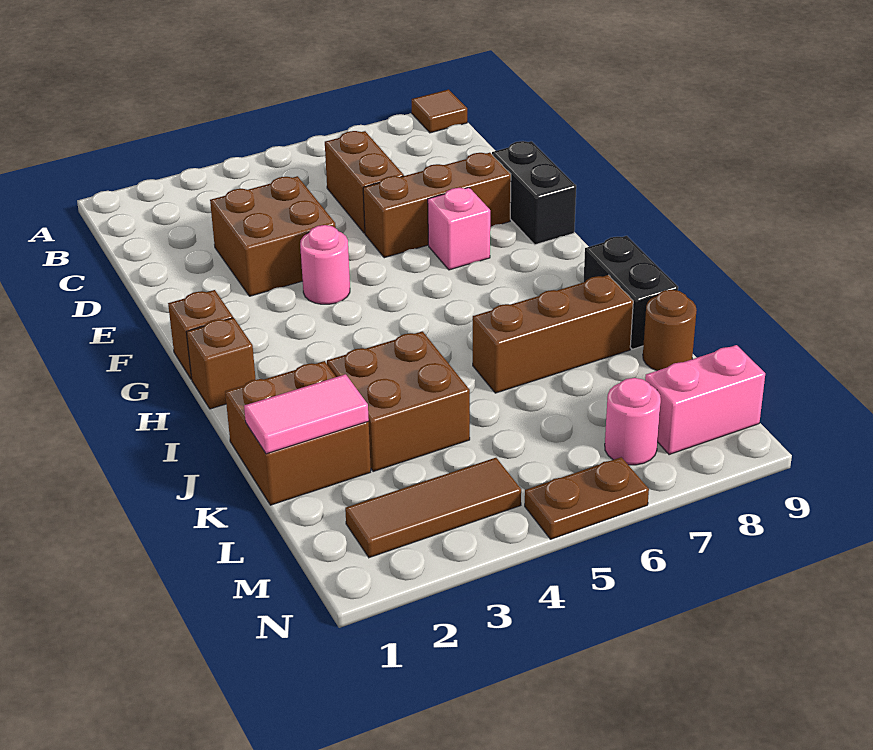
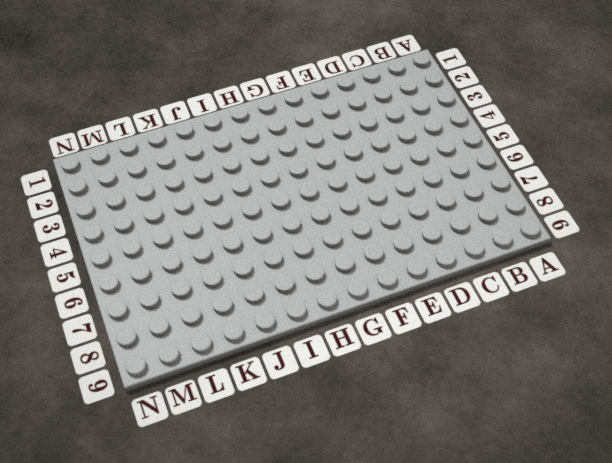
none -> brown 1x1 tile [412,89,467,133]
none -> brown 1x2 brick [325,131,404,233]
none -> brown 2x2 brick [210,176,336,296]

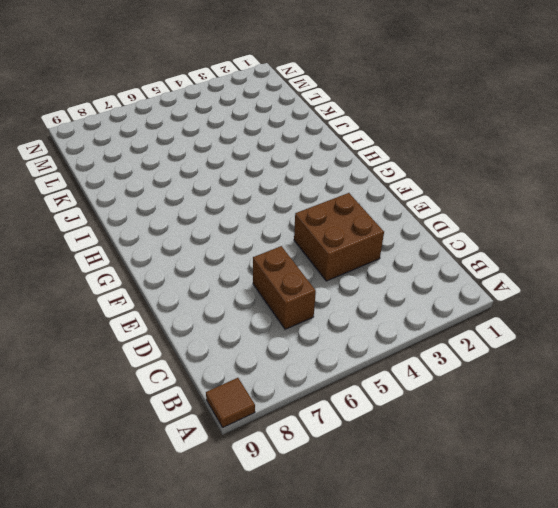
none -> brown 1x3 brick [363,153,511,258]
none -> black 1x2 brick [492,141,576,245]
none -> pink 1x1 round brick [300,225,350,304]

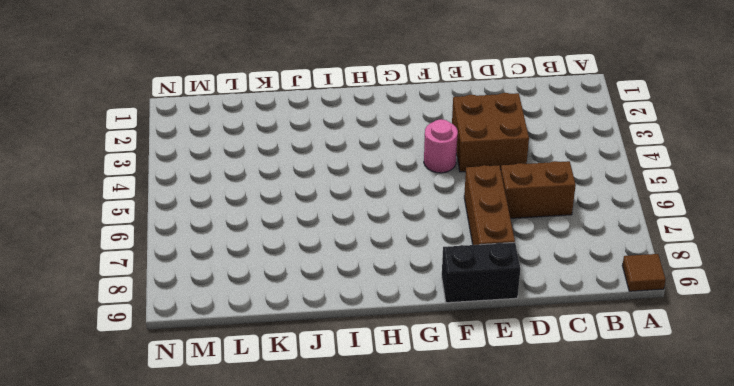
none -> pink 1x1 brick [428,187,490,270]
none -> brown 1x1 brick [168,290,233,379]
none -> brown 1x1 brick [186,318,256,409]

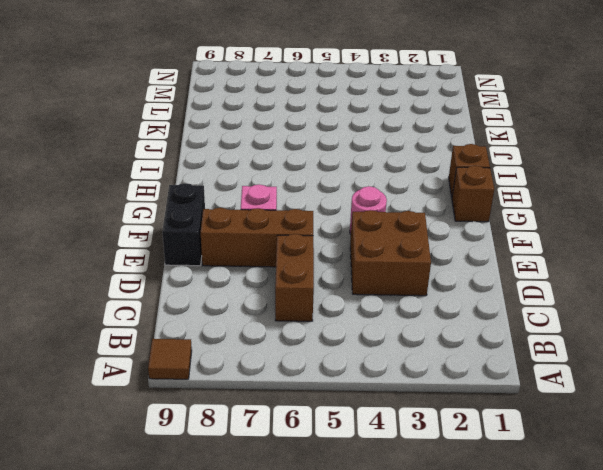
none -> black 1x2 brick [584,236,678,349]
none -> brown 2x2 brick [225,361,371,505]
none -> brown 2x2 brick [327,331,470,472]

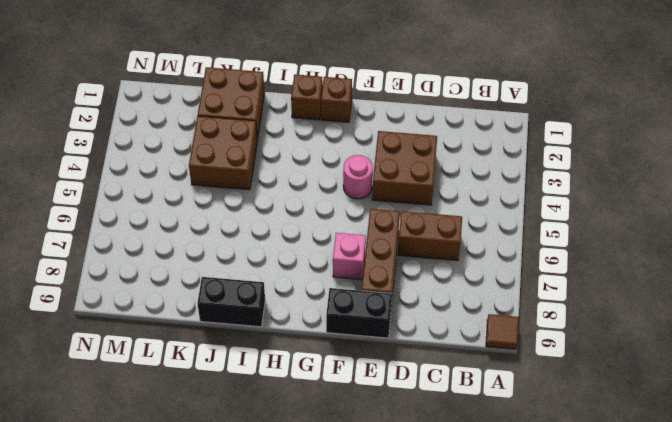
none -> brown 1x3 brick [473,275,633,393]
none -> brown 1x1 round brick [643,290,697,371]
none -> brown 1x3 tile [345,458,521,558]

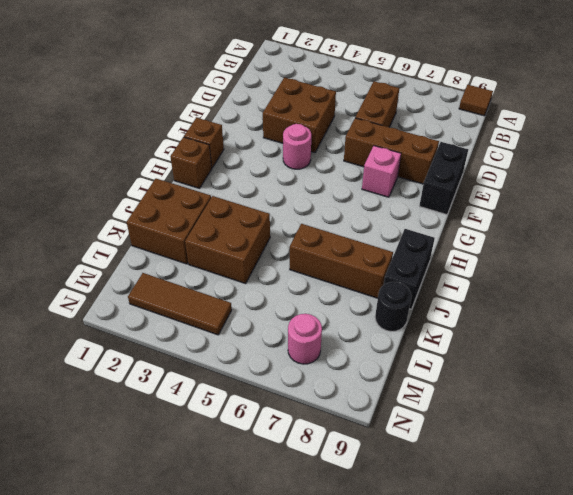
black 1x1 round brick [375,282,412,331] -> brown 1x1 round brick [643,290,697,371]
none -> pink 1x2 brick [645,345,765,455]
none -> brown 1x2 plate [525,457,649,539]
none -> pink 1x2 tile [244,374,369,454]

